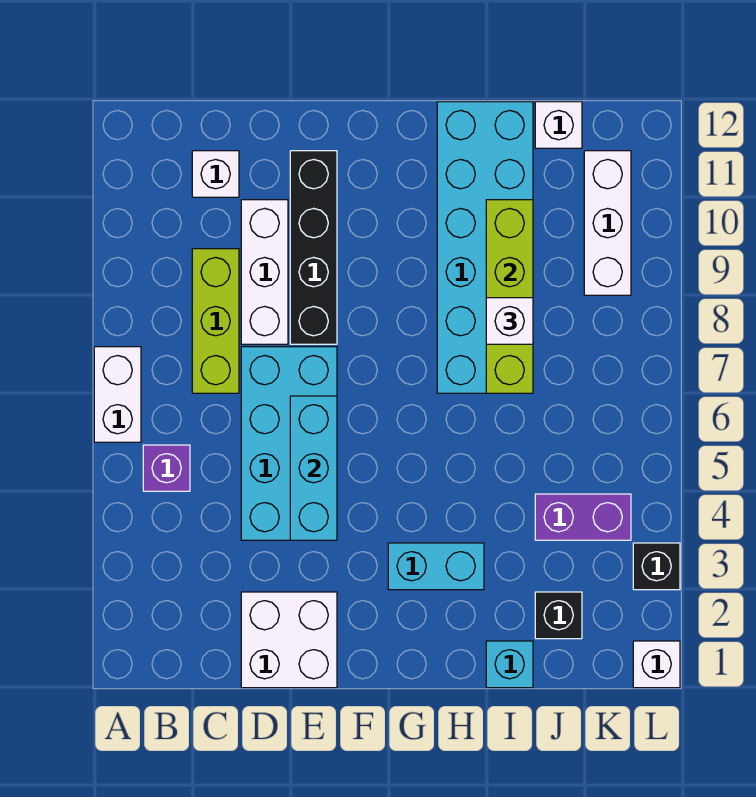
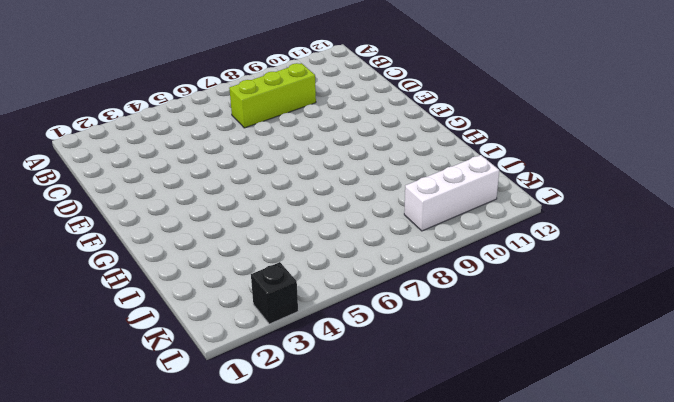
none -> white 1x2 brick [94,347,141,442]
none -> purple 1x1 brick [143,445,190,491]
none -> white 1x1 brick [192,151,239,197]

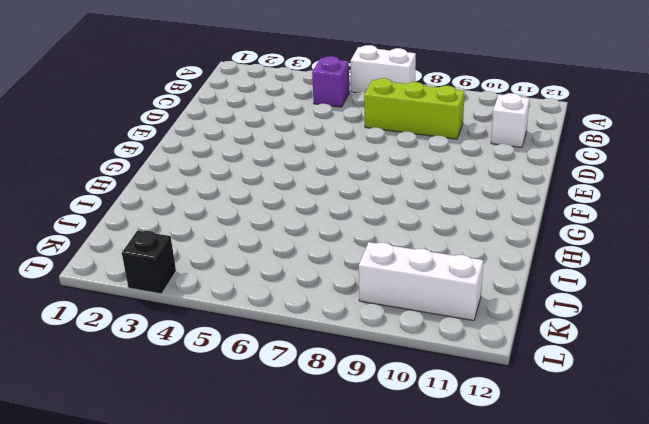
none -> white 2x2 brick [241,592,337,688]
none -> cyan 2x4 brick [241,347,337,540]
none -> white 1x3 brick [241,200,288,344]

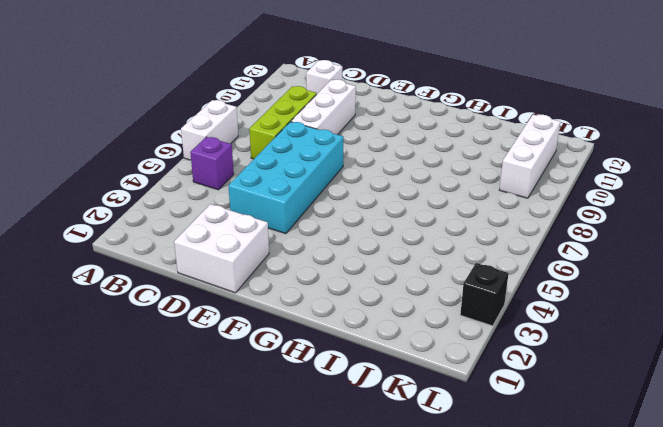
none -> black 1x4 brick [290,151,337,344]
none -> cyan 1x2 brick [388,543,484,590]
none -> cyan 2x6 brick [437,102,533,393]

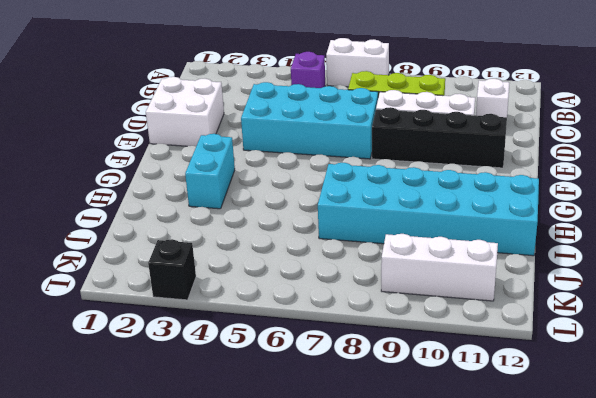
none -> cyan 1x1 brick [486,641,533,688]
none -> black 1x1 brick [535,592,582,639]
none -> purple 1x2 brick [535,494,631,540]

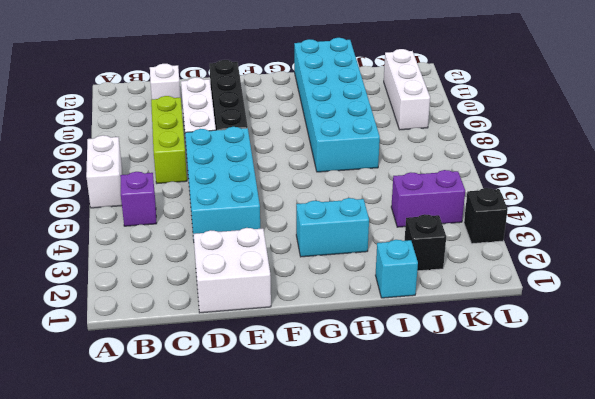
none -> white 1x1 brick [535,102,582,148]
none -> white 1x1 brick [633,641,680,688]
none -> cyan 1x3 brick [290,396,337,540]

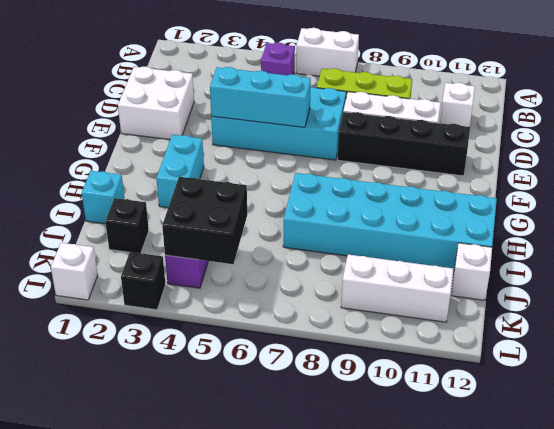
black 2x2 brick [162,177,247,264] -> none
none -> lime 1x4 brick [486,200,533,393]
none -> white 1x1 brick [486,298,533,344]

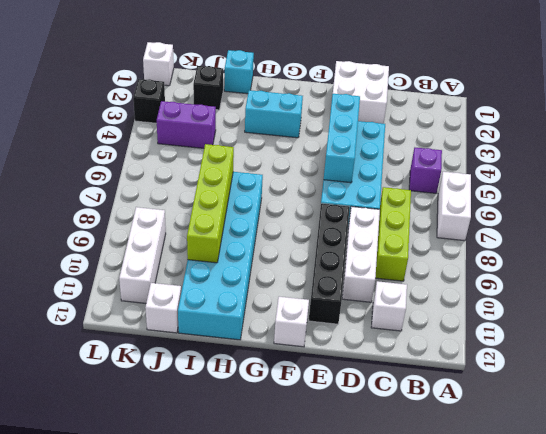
white 1x1 brick [274,297,309,347] -> white 1x1 brick moved to [486,298,533,344]

